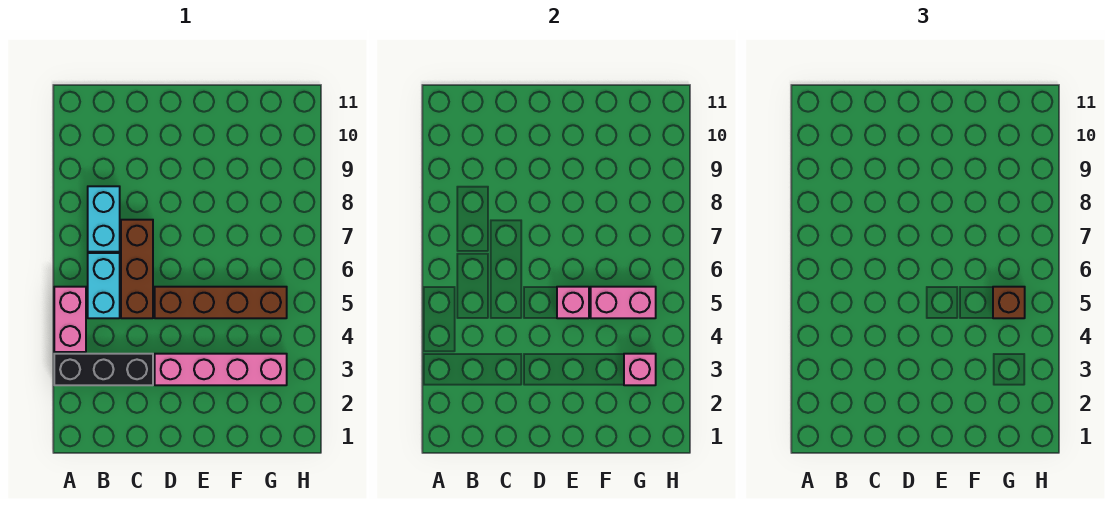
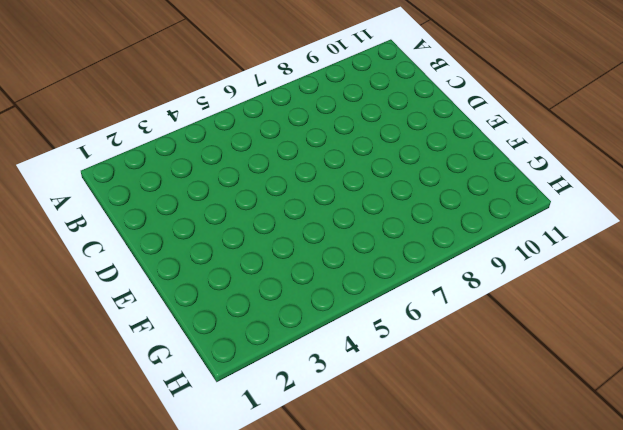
none -> black 1x3 brick [54,354,153,385]
none -> pink 1x2 brick [54,287,86,352]

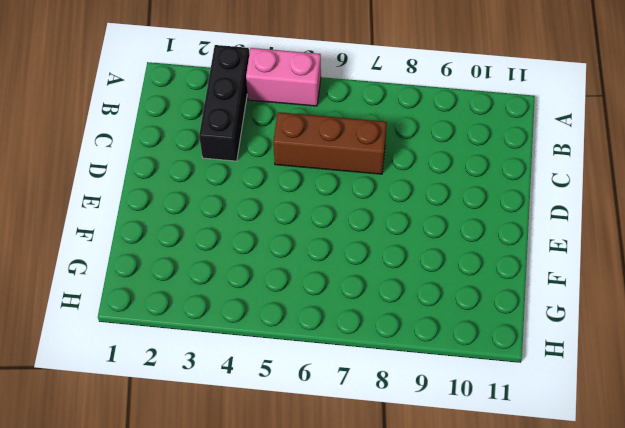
none -> cyan 1x2 brick [88,253,120,318]
none -> cyan 1x2 brick [88,186,120,252]

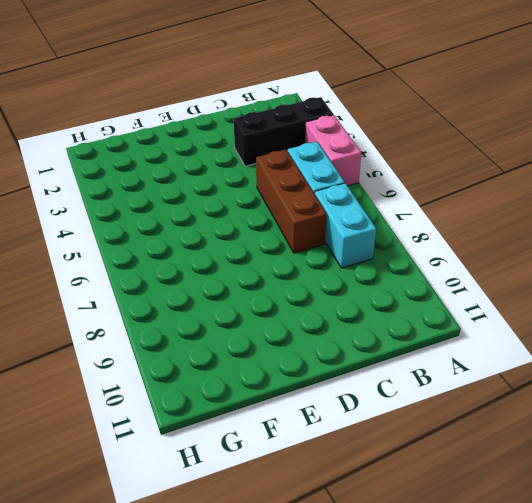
none -> pink 1x4 brick [155,354,287,385]
none -> brown 1x4 brick [155,287,287,318]

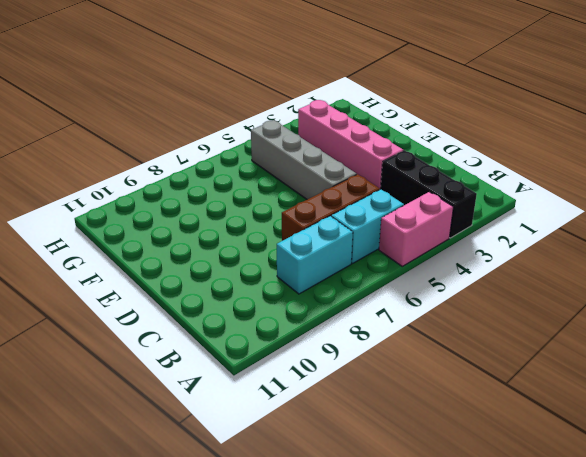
grey 1x4 brick [251,120,356,199] -> brown 1x4 brick [155,287,287,318]
none -> pink 1x1 brick [557,287,589,318]
none -> pink 1x2 brick [591,287,656,318]

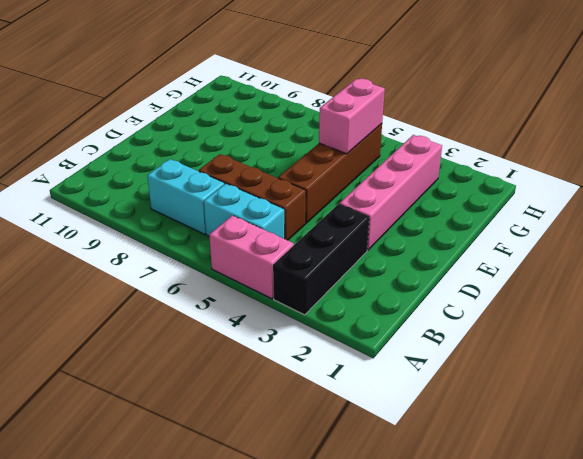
none -> pink 1x1 brick [557,287,589,318]
none -> pink 1x1 brick [624,354,656,385]

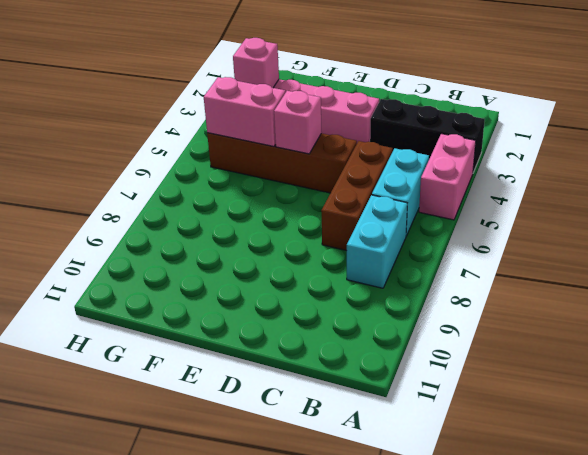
none -> brown 1x1 brick [993,287,1025,318]

